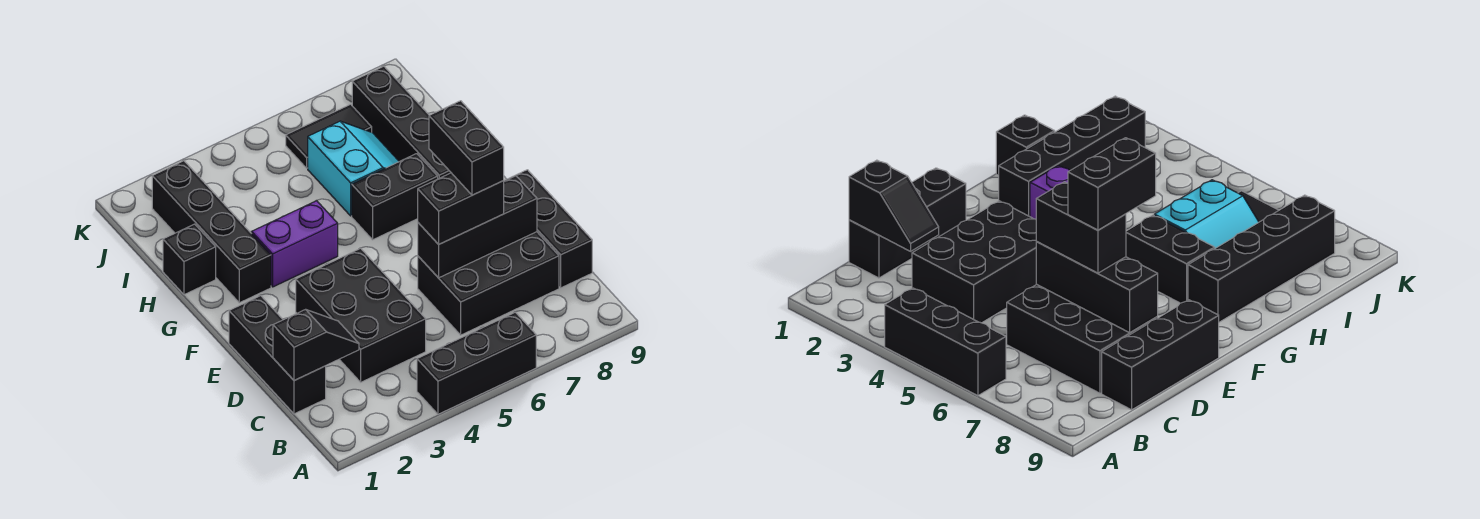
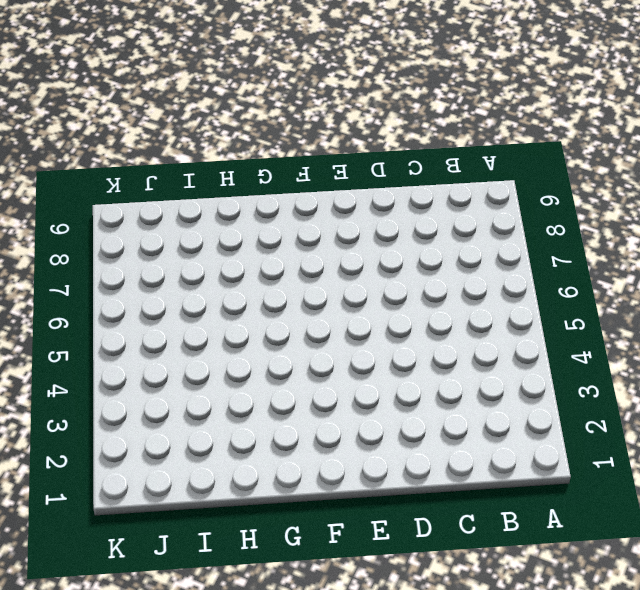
none -> black 1x3 brick [417,312,536,414]
none -> black 1x3 brick [229,296,326,414]
none -> black 2x3 brick [296,248,426,382]

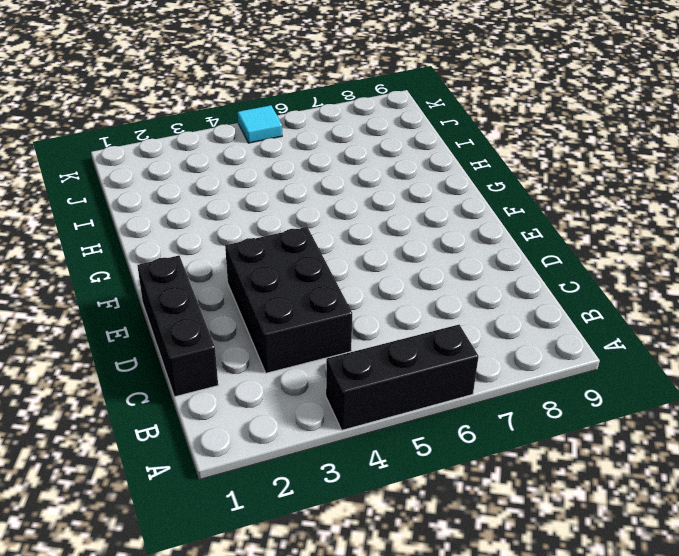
cyan 1x1 tile [238,105,282,143] -> none
none -> black 2x3 brick [418,232,559,335]
none -> black 1x3 brick [504,170,592,288]
none -> black 1x4 brick [152,161,271,303]

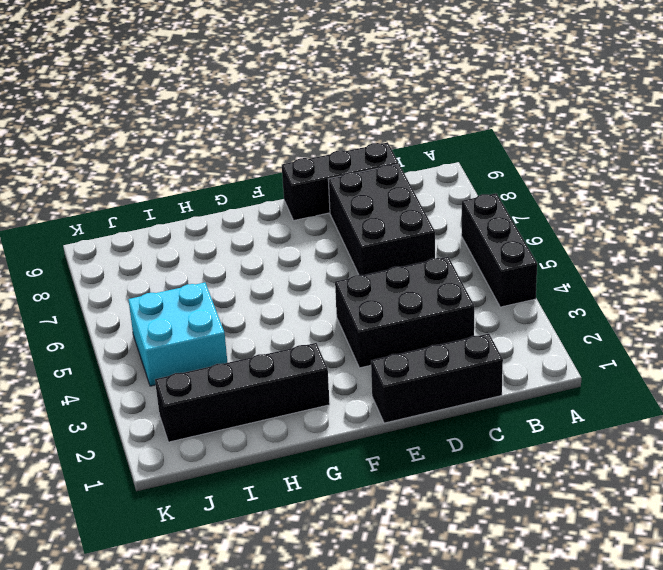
cyan 2x2 brick [128,283,227,386] -> none
none -> purple 1x2 brick [252,201,338,287]
none -> black 1x2 brick [352,154,438,240]
none -> black 1x4 brick [352,66,451,179]

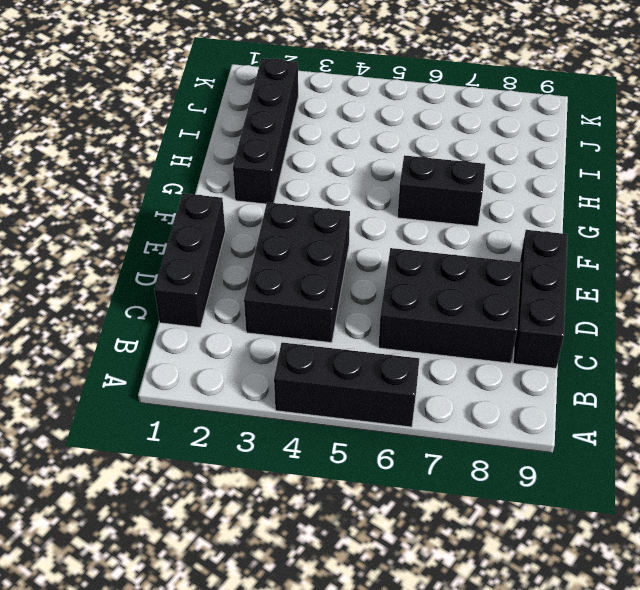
none -> purple 1x2 brick [252,201,338,287]
none -> black 1x4 brick [352,66,451,179]
none -> black 1x1 brick [163,224,216,295]

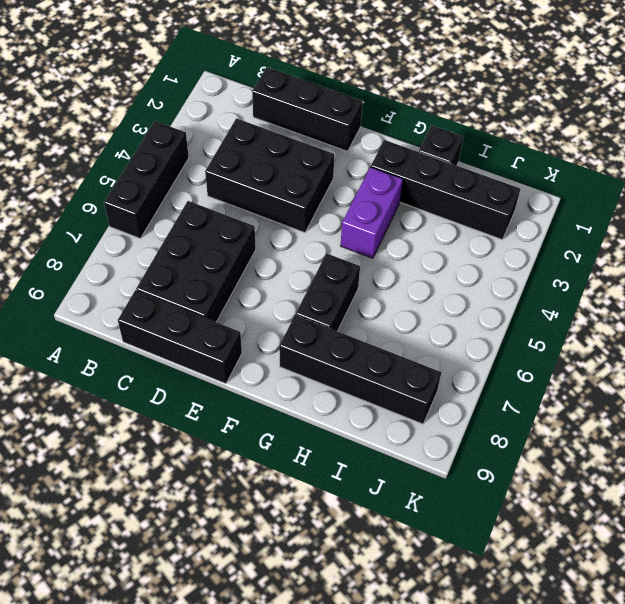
none -> cyan 2x2 slope [308,121,399,216]
none -> black 1x2 tile [286,104,372,168]
none -> black 1x2 slope [273,309,359,380]

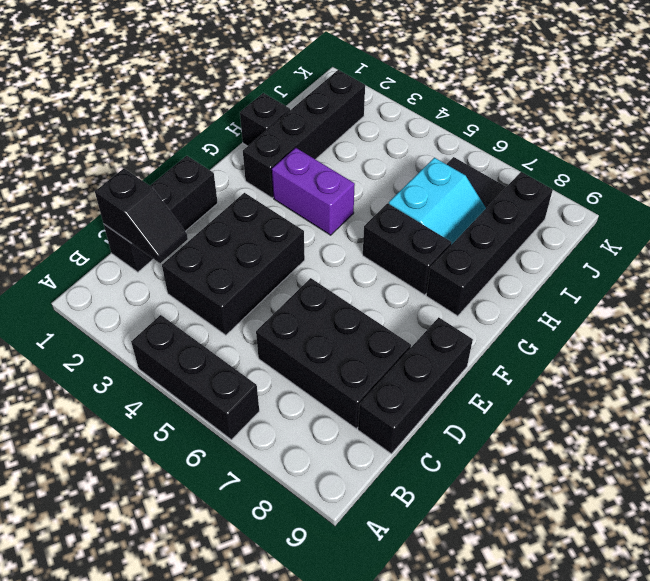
none -> black 1x3 brick [418,176,537,278]
none -> black 1x2 brick [418,173,504,244]
none -> black 1x2 brick [429,101,504,195]

